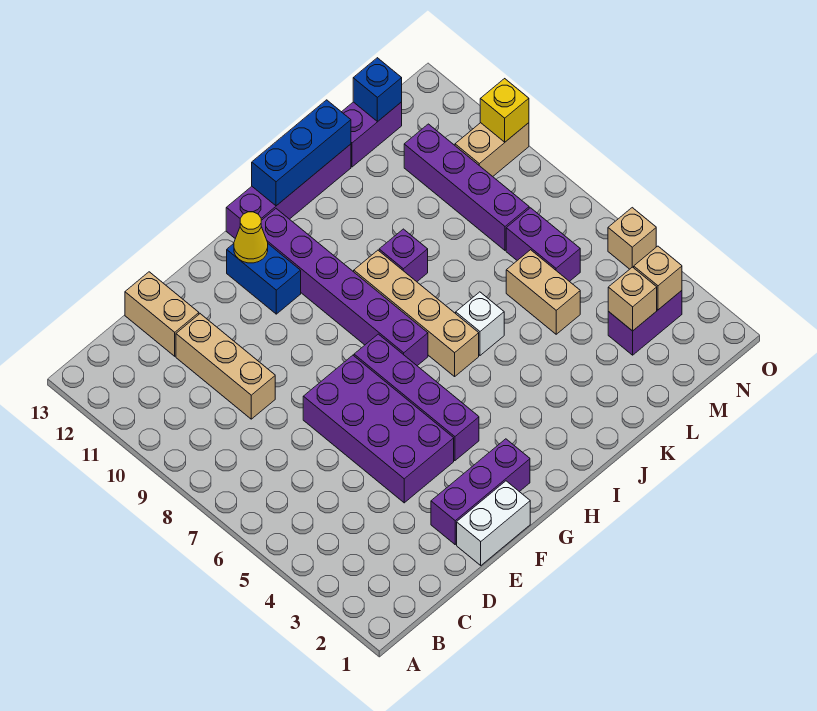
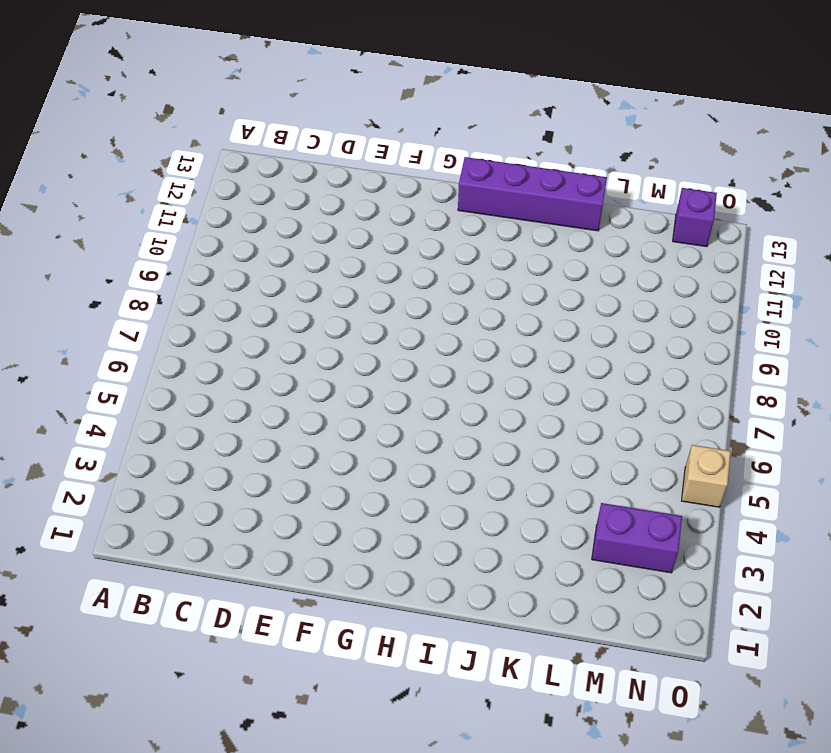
purple 1x1 brick [673,188,717,247] -> purple 1x1 brick moved to [379,229,428,282]
none -> tan 1x3 brick [176,314,275,419]
none -> tan 1x2 brick [125,272,199,356]
none -> white 1x2 brick [457,481,530,565]

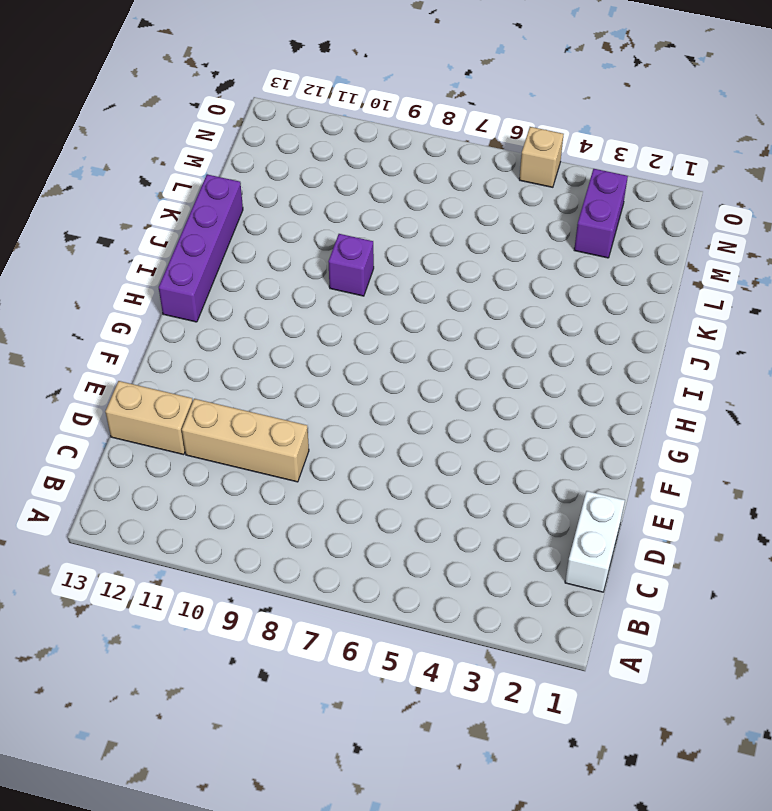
white 1x2 brick [565,491,625,592] -> white 1x2 brick moved to [457,481,530,565]
none -> purple 1x3 brick [431,439,530,544]
none -> purple 2x4 brick [303,355,454,503]
none -> purple 1x4 brick [354,334,479,461]

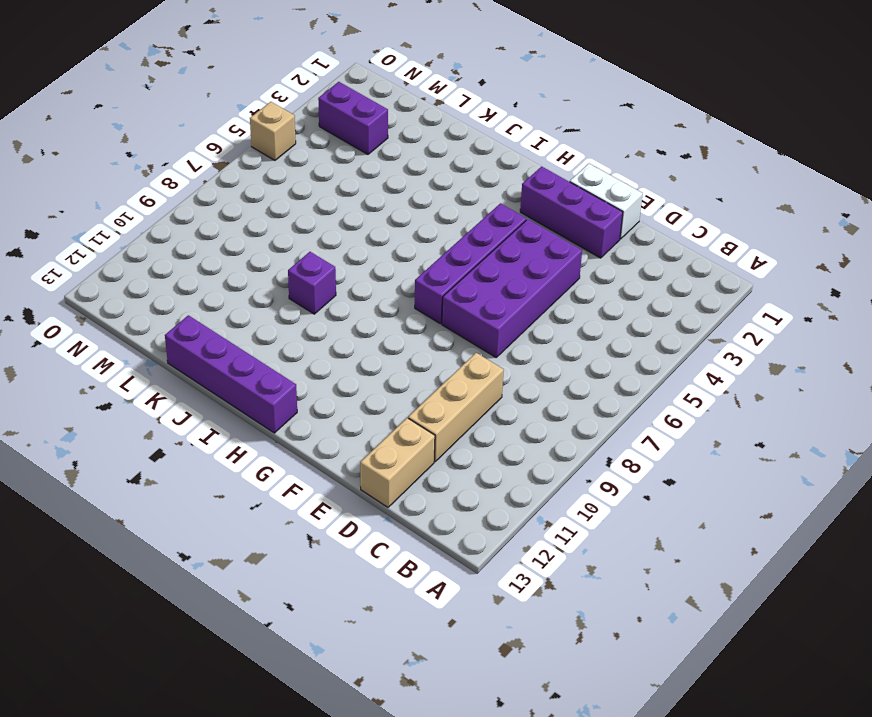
none -> blue 1x2 brick [227,244,301,314]
none -> purple 1x6 brick [261,209,428,366]
none -> tan 1x4 brick [354,250,479,376]

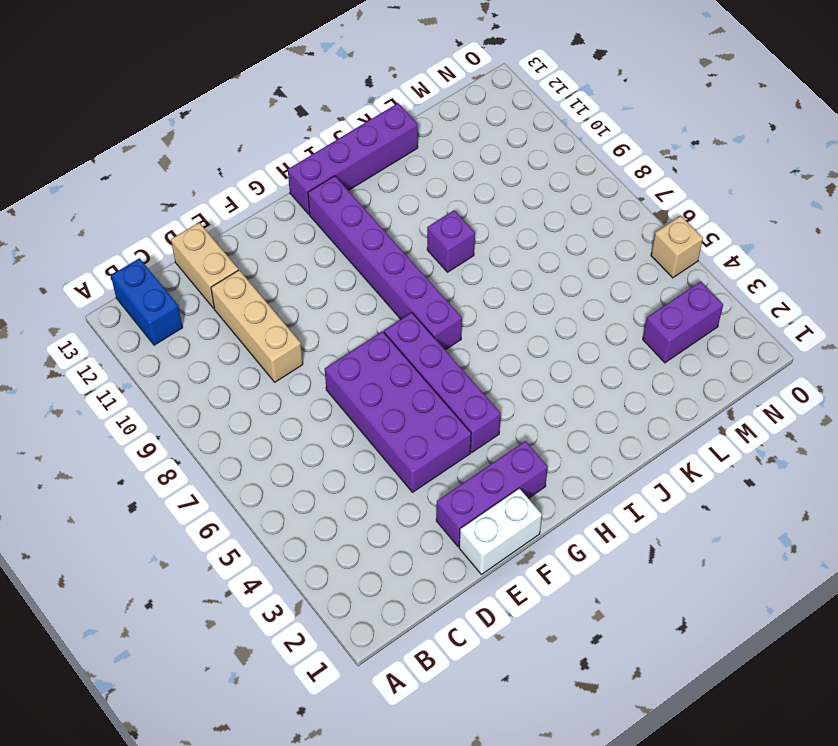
blue 1x2 brick [111,258,183,345] -> blue 1x2 brick moved to [227,244,301,314]
none -> tan 1x4 brick [354,250,479,376]
none -> white 1x1 brick [456,292,504,355]
none -> tan 1x2 brick [506,250,580,334]

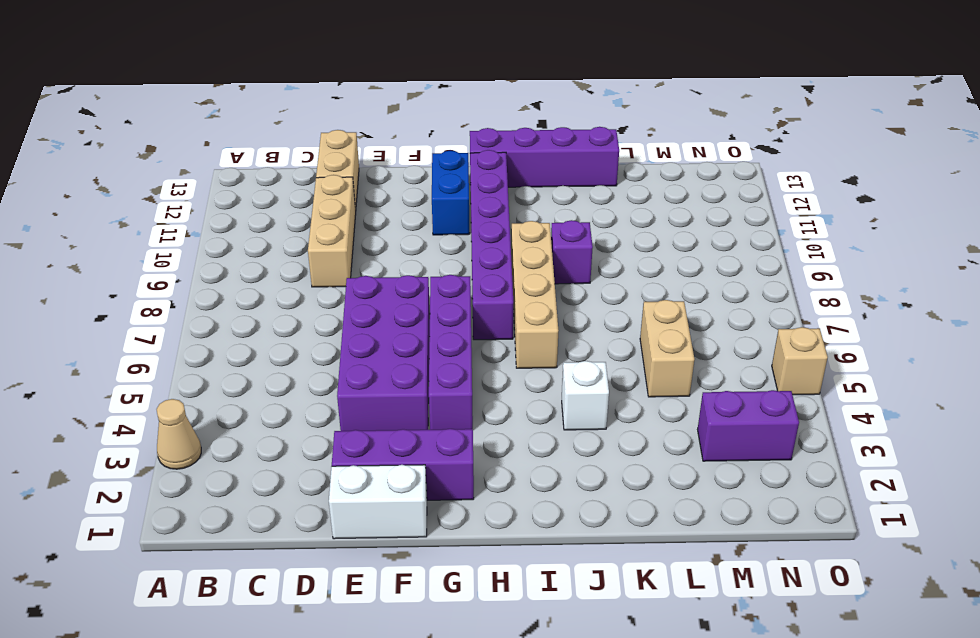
tan 1x1 cone [157,399,201,469] -> none
white 1x1 brick [562,361,609,430] -> white 1x1 brick moved to [456,292,504,355]
none -> purple 1x2 brick [342,102,402,167]
none -> purple 1x2 brick [506,208,580,282]
none -> purple 1x4 brick [404,124,529,250]

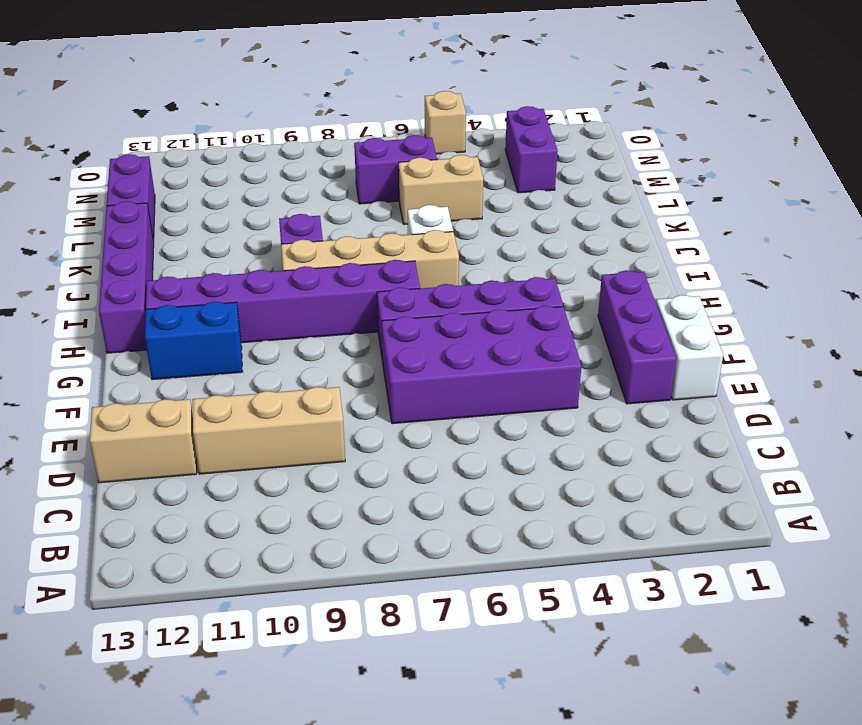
none -> purple 1x4 brick [404,124,529,250]
none -> tan 1x2 brick [455,123,529,176]
none -> yellow 1x1 cone [234,212,268,263]

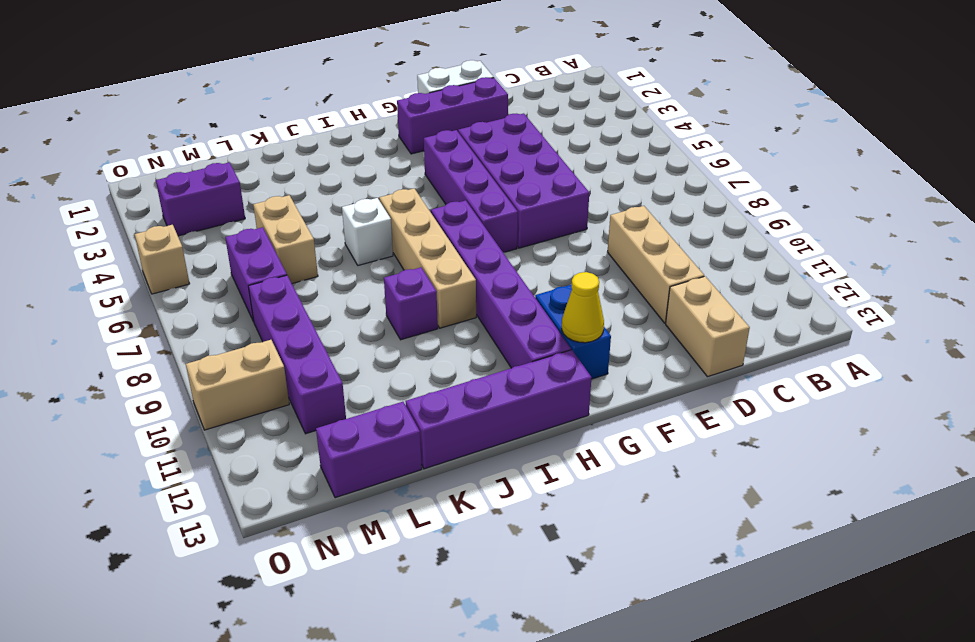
none -> blue 1x3 brick [252,100,351,206]
none -> tan 1x1 brick [608,267,657,331]
none -> blue 1x1 brick [353,58,402,121]

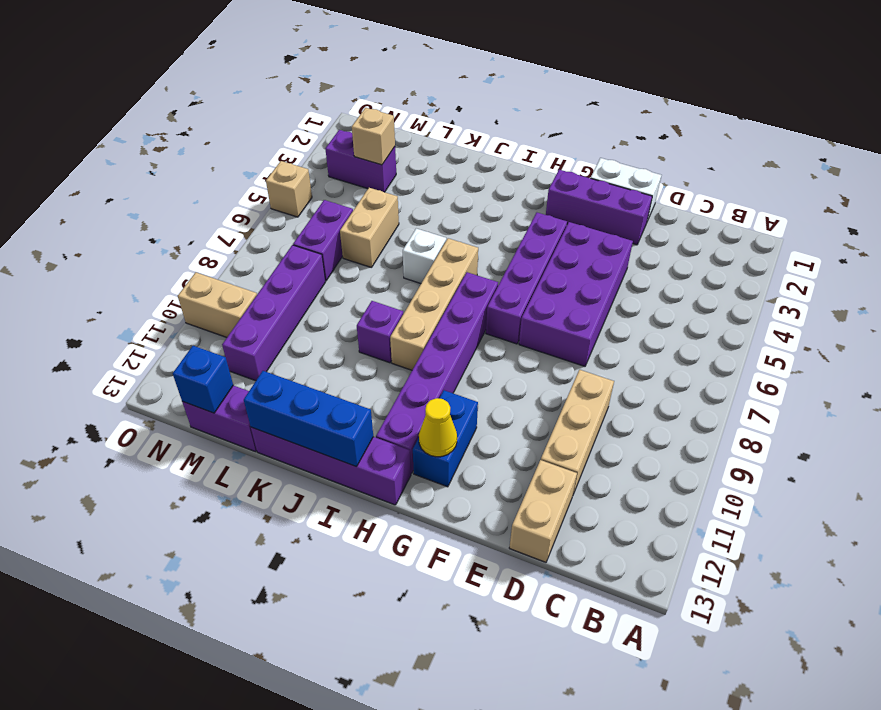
none -> tan 1x1 brick [634,246,682,310]
none -> yellow 1x1 brick [480,79,529,142]

